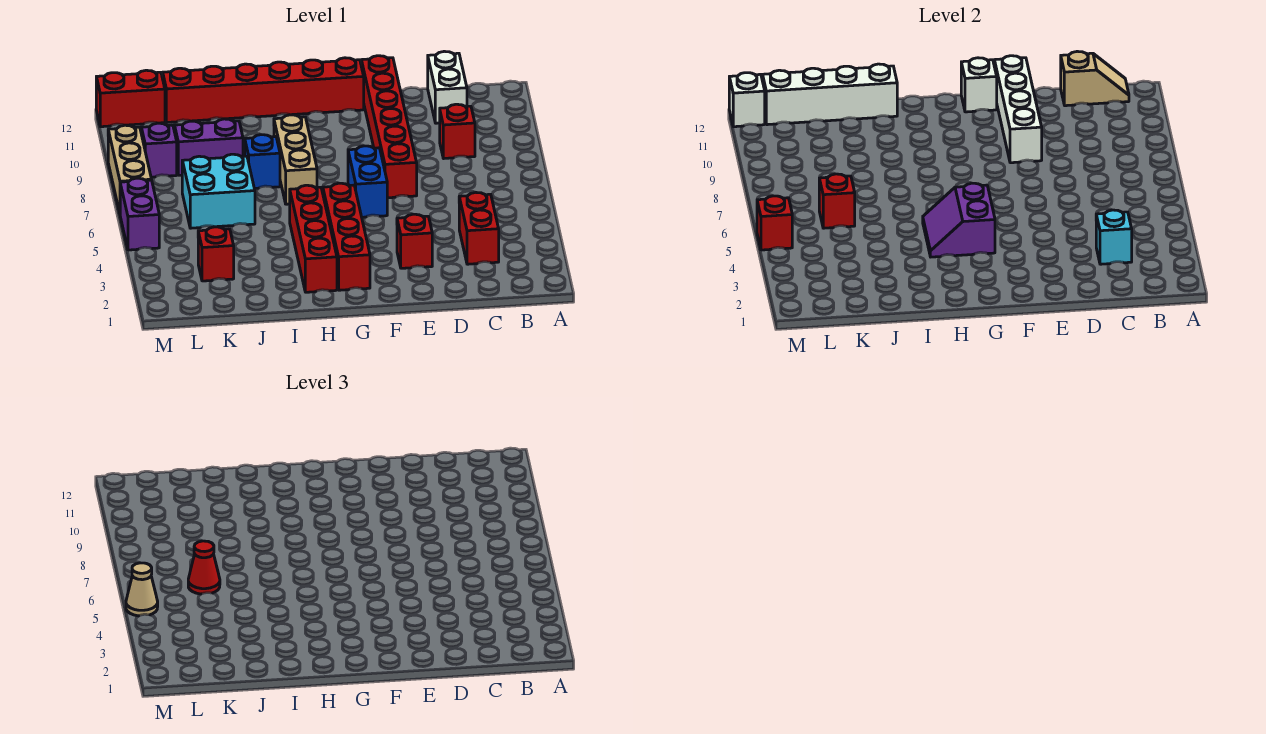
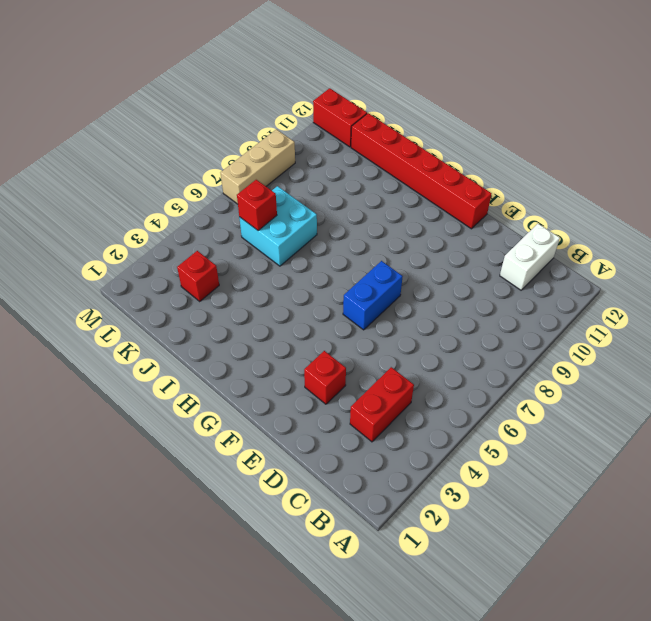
none -> red 1x1 brick [440,104,475,158]
none -> red 1x6 brick [361,56,417,198]
none -> red 1x4 brick [323,183,370,290]

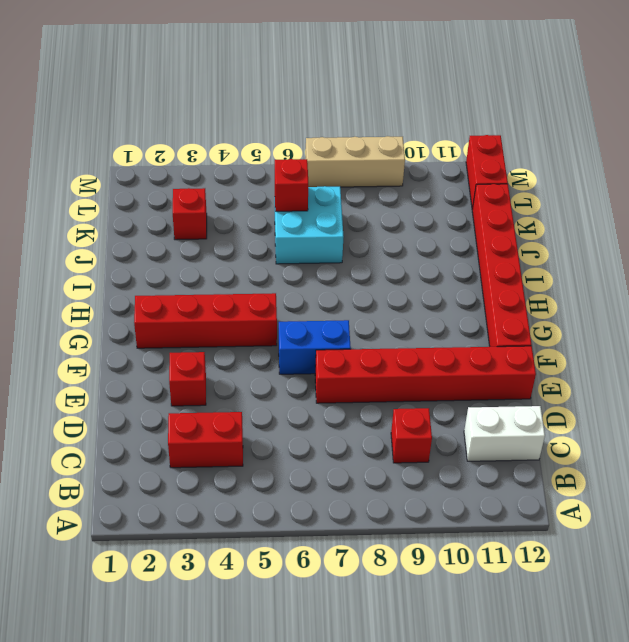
none -> red 1x4 brick [290,185,337,292]
none -> tan 1x3 brick [274,115,317,204]
none -> blue 1x1 brick [245,135,280,188]

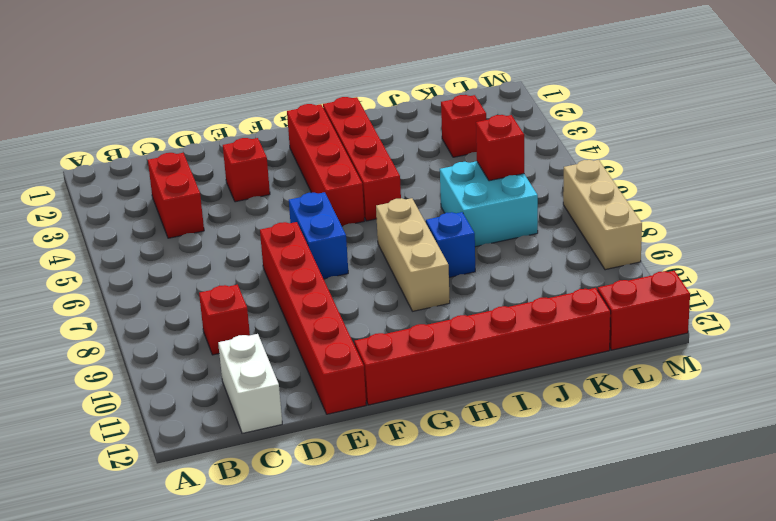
none -> purple 1x2 brick [174,119,243,175]
none -> purple 1x1 brick [141,123,177,177]
none -> purple 1x2 brick [120,178,159,250]

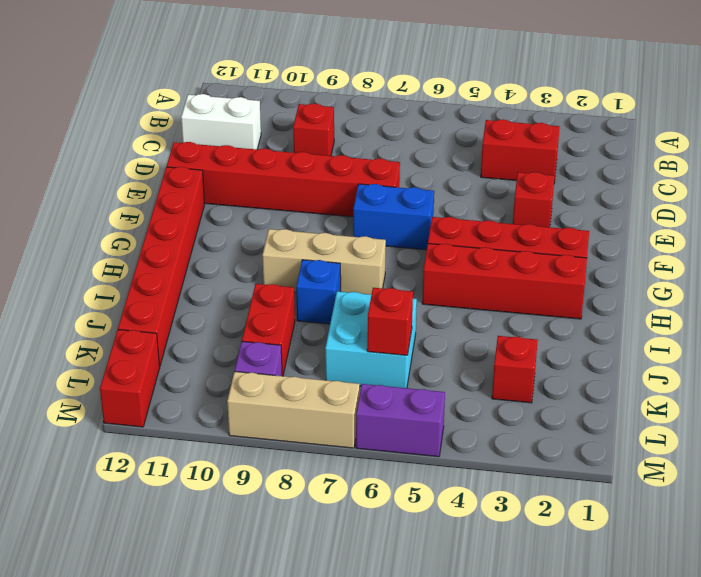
red 1x2 brick [242,284,295,376] -> purple 1x2 brick [174,119,243,175]
none -> tan 1x2 slope [1061,51,1129,106]
none -> cyan 1x1 brick [1096,210,1132,264]
none -> white 1x4 brick [994,56,1042,163]

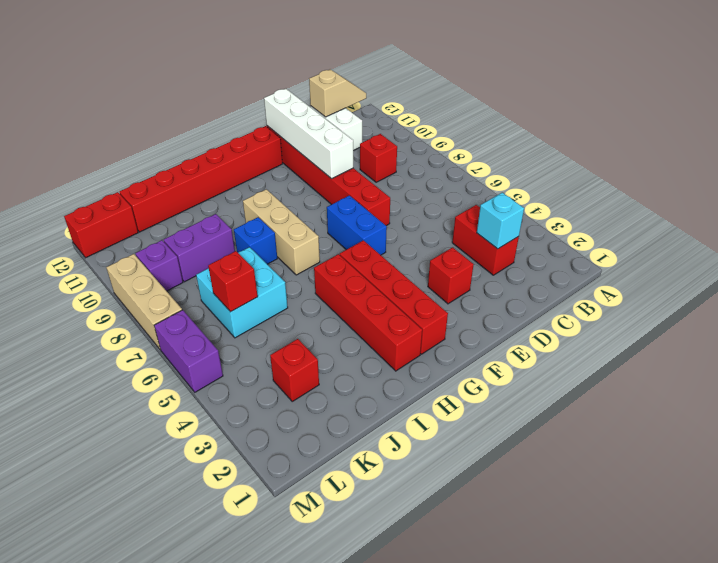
none -> white 1x1 brick [961,58,997,112]
none -> purple 2x2 slope [923,183,995,257]
none -> white 1x4 brick [763,64,897,125]

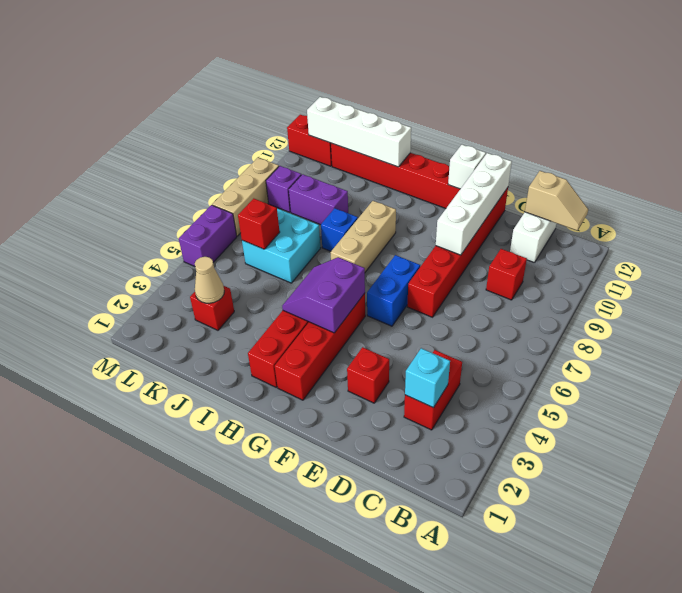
tan 1x1 cone [195,257,224,303] -> tan 1x1 cone moved to [126,563,158,616]
none -> red 1x1 brick [757,196,792,250]
none -> white 1x1 brick [729,73,765,127]
none -> red 1x1 cone [188,541,220,594]

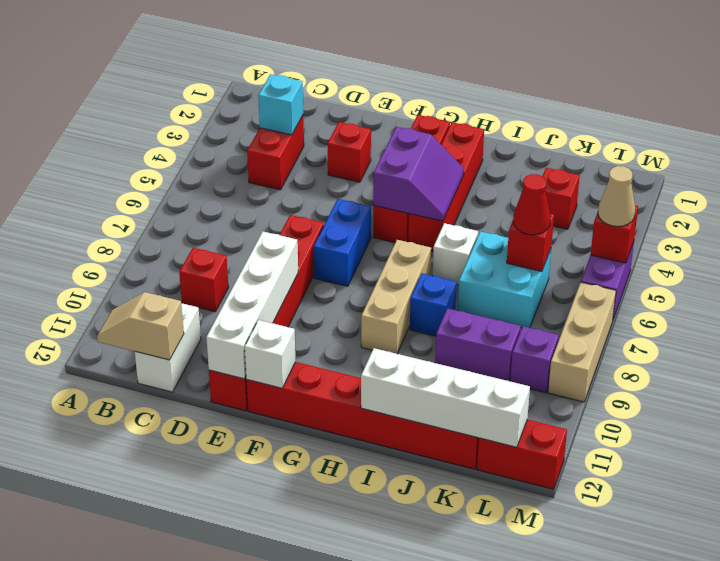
white 1x1 brick [433,223,478,285] -> white 1x1 brick moved to [729,73,765,127]

